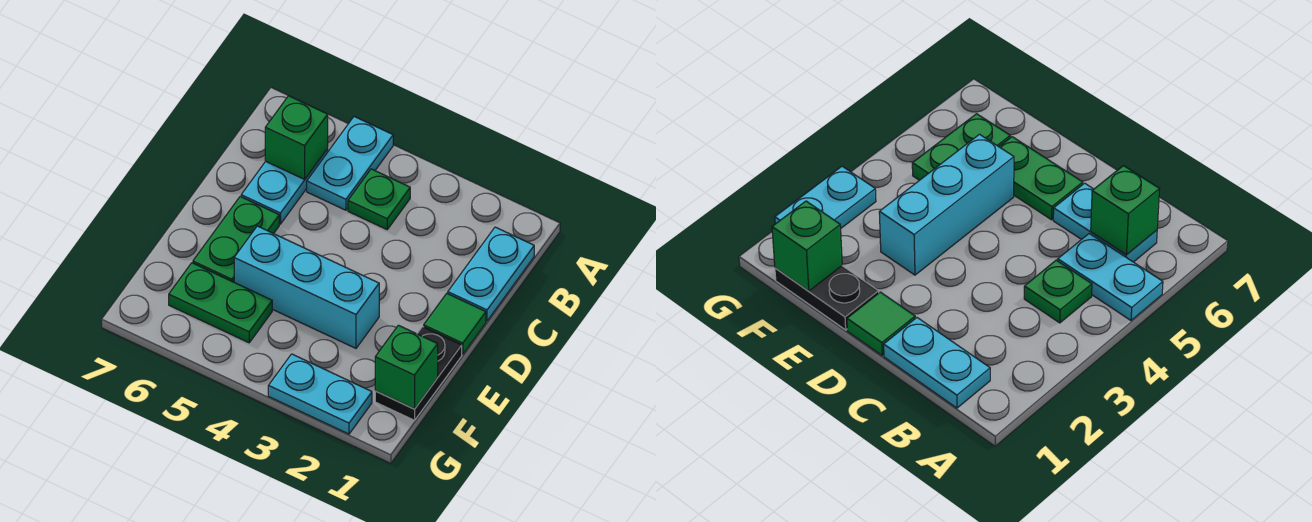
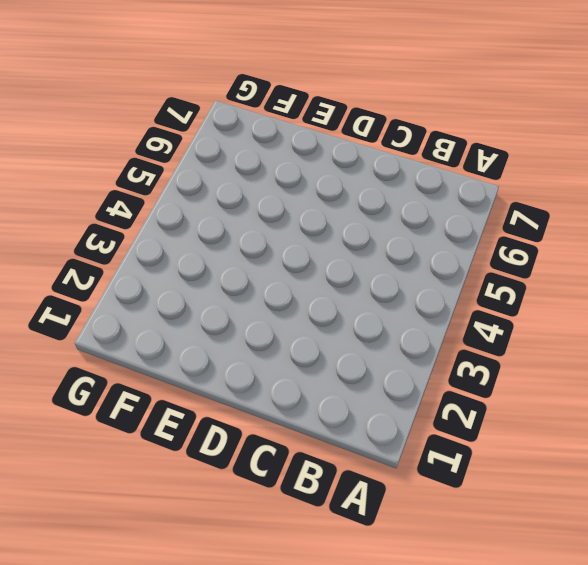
none -> cyan 1x2 plate [307,117,393,210]
none -> cyan 1x2 plate [448,227,534,321]
none -> green 1x1 plate [348,169,410,229]

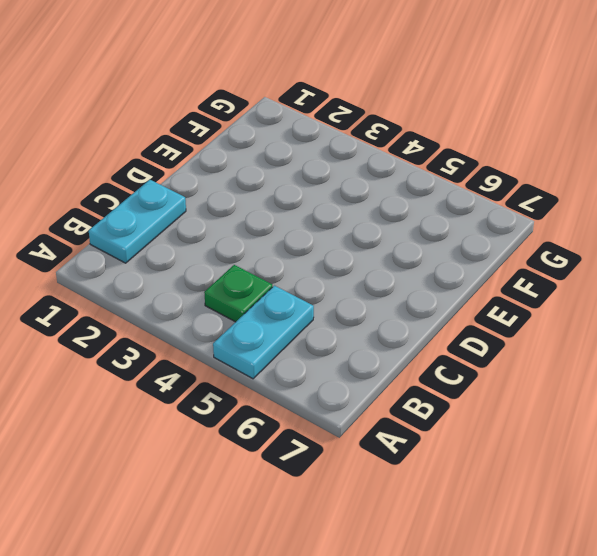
none -> cyan 1x2 plate [241,149,328,224]
none -> green 1x1 tile [424,293,486,354]
none -> green 1x2 plate [193,197,279,282]

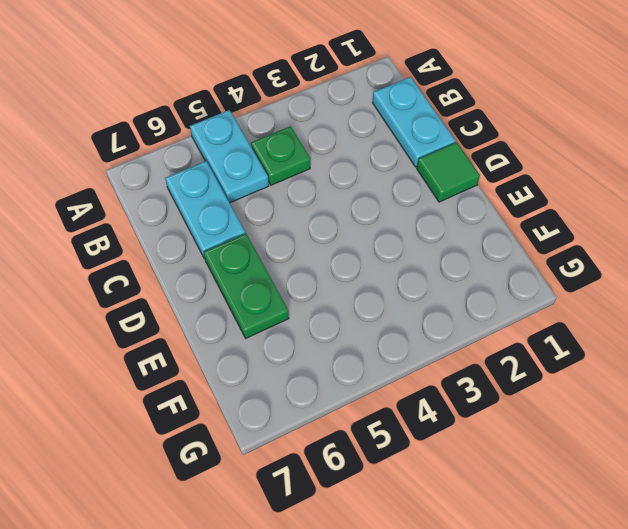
none -> black 1x2 plate [375,327,462,420]
none -> cyan 1x3 brick [234,226,379,348]
none -> green 1x2 plate [169,263,272,343]

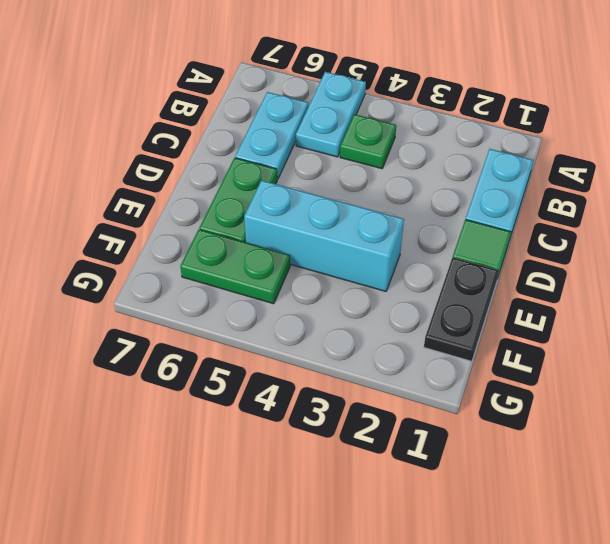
none -> cyan 1x2 plate [268,354,372,434]
none -> green 1x1 brick [265,96,328,179]
none -> green 1x1 brick [375,325,438,409]

